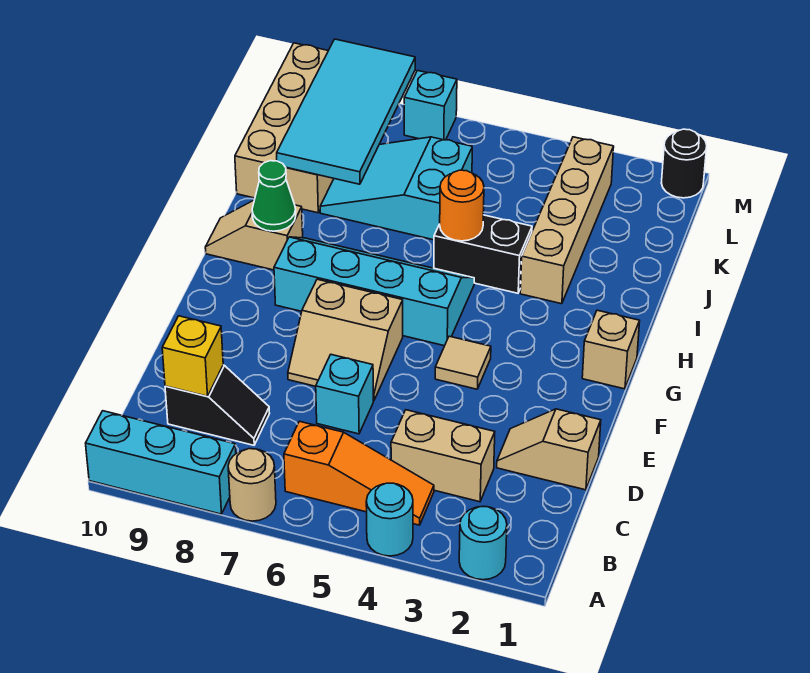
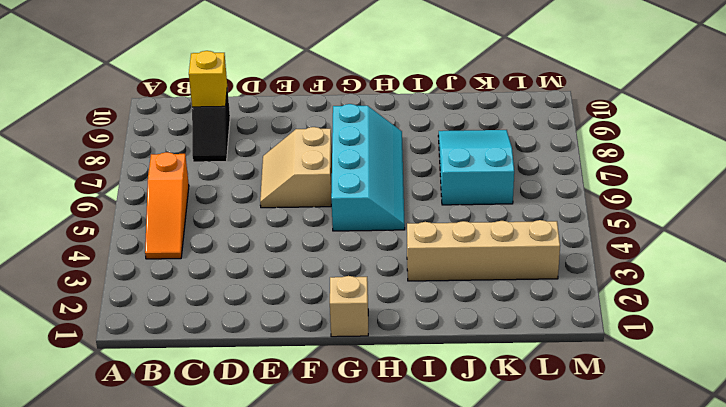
none -> cyan 1x1 round brick [459,507,507,580]
none -> cyan 1x1 round brick [366,483,413,556]
none -> tan 1x1 round brick [228,449,276,521]

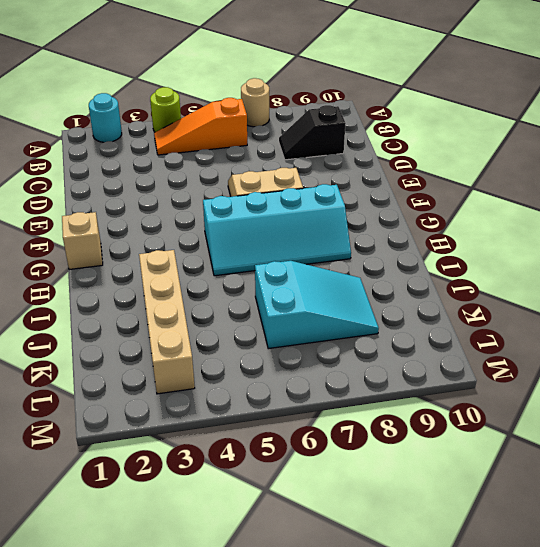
lime 1x1 round brick [150,87,181,132] -> cyan 1x1 round brick [366,483,413,556]
none -> cyan 1x3 brick [86,411,236,514]
none -> tan 1x2 brick [391,410,495,502]
none -> tan 1x2 slope [497,409,601,490]

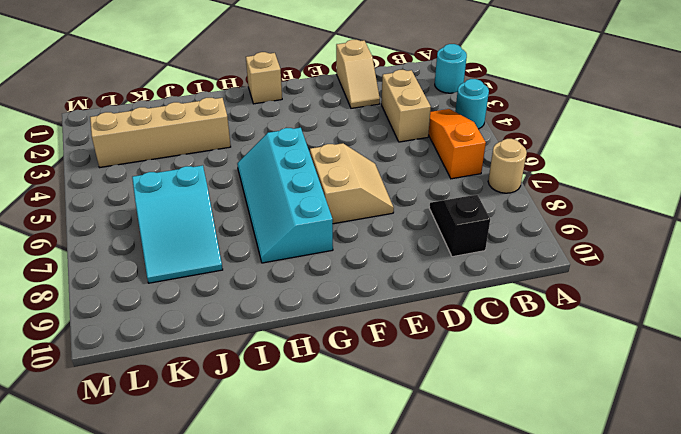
none -> cyan 1x3 brick [86,411,236,514]
none -> cyan 1x1 brick [316,355,373,434]
none -> tan 1x1 tile [435,336,491,389]

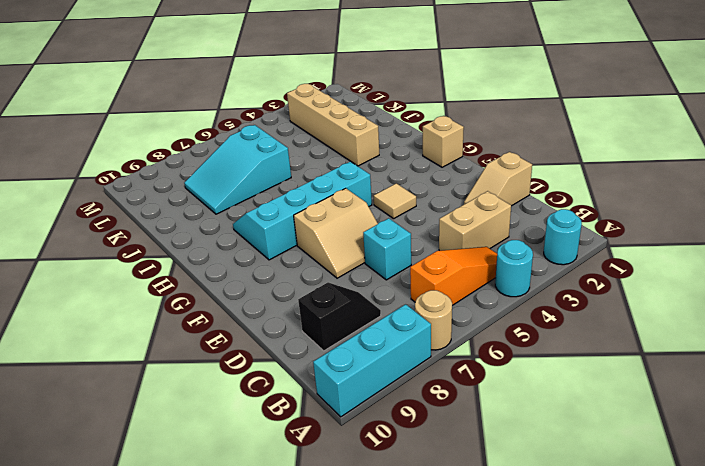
none -> tan 1x2 slope [205,200,303,270]
none -> black 1x2 brick [434,215,532,293]
none -> tan 2x4 brick [235,43,334,213]

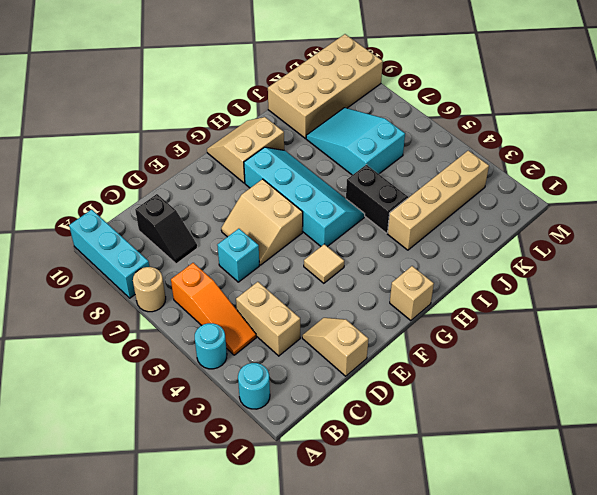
tan 2x2 slope [207,117,284,183] -> tan 1x2 slope [205,200,303,270]
none -> black 1x1 round brick [661,129,707,198]
none -> cyan 1x1 brick [404,71,457,140]
none -> yellow 1x1 brick [162,316,223,396]

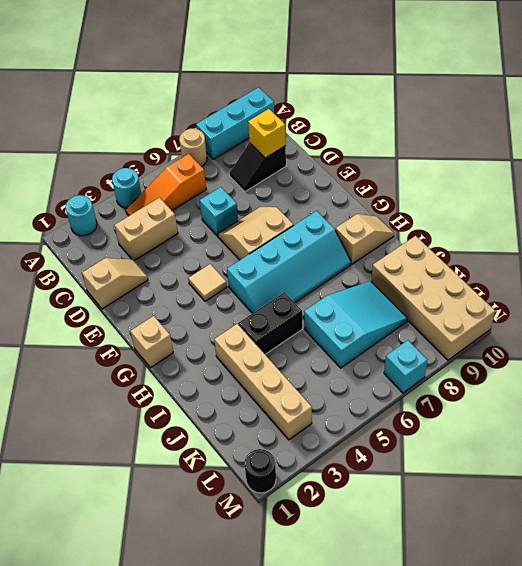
none -> green 1x1 cone [252,161,296,231]
none -> orange 1x1 round brick [440,170,484,241]
none -> cyan 2x4 tile [277,39,415,184]

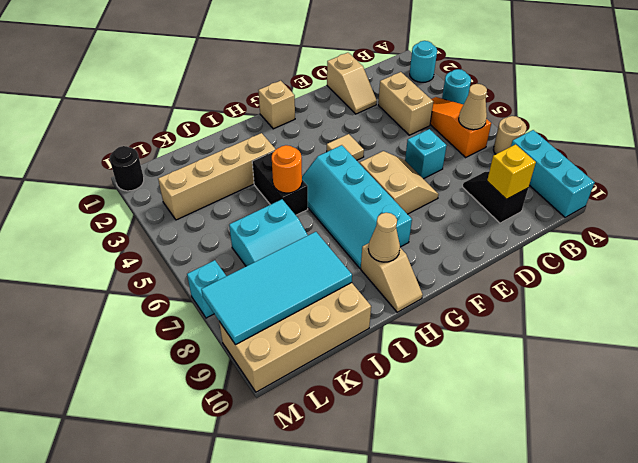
tan 1x1 cone [459,84,487,130] -> none
tan 1x1 cone [368,213,400,262] -> green 1x1 cone [252,161,296,231]

